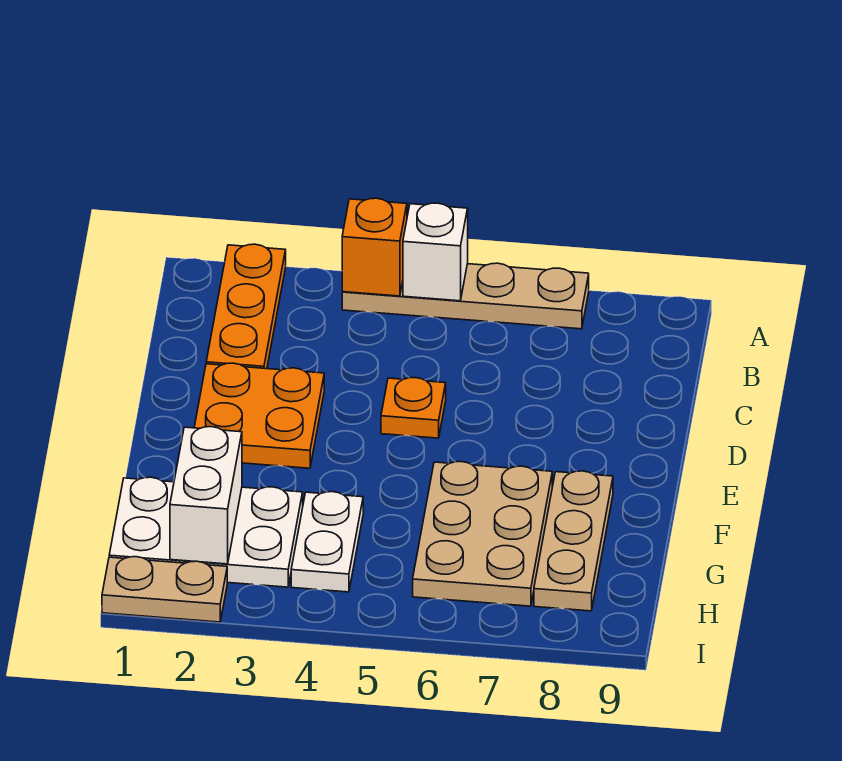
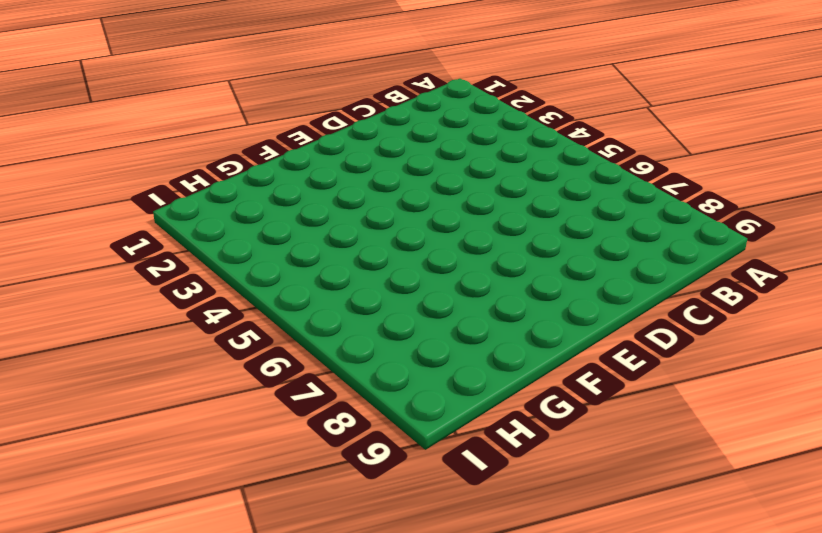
none -> orange 1x3 plate [206,244,286,369]
none -> tan 1x4 plate [342,263,589,329]
none -> orange 2x2 plate [194,363,324,468]

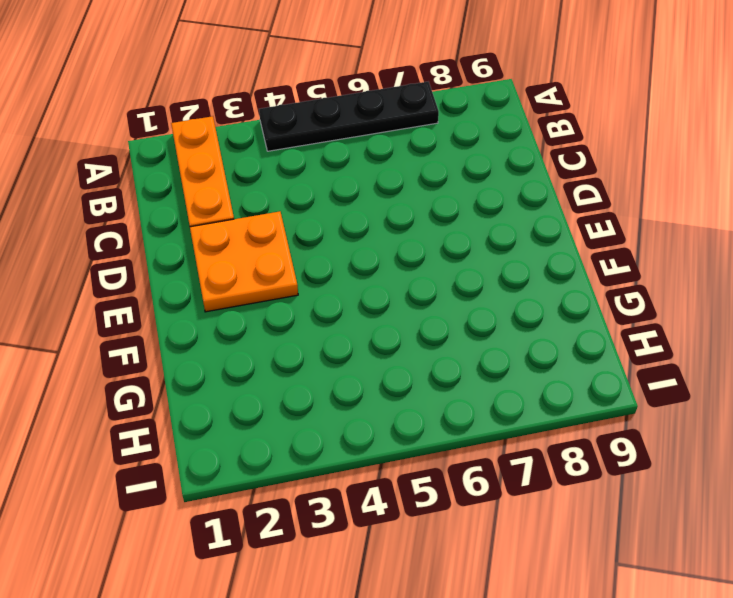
black 1x4 plate [259,82,439,151] -> tan 1x4 plate [342,263,589,329]
none -> orange 1x1 plate [381,378,446,438]
none -> tan 2x3 plate [413,462,552,606]
none -> tan 1x3 plate [534,471,613,611]

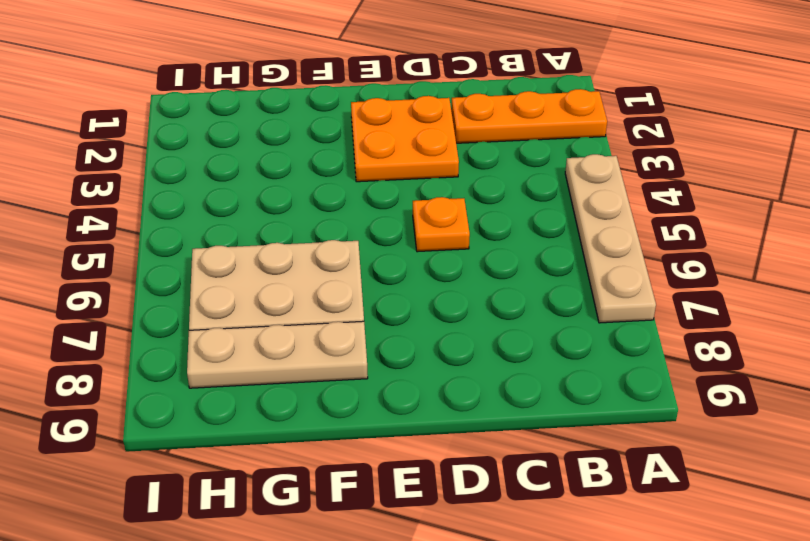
none -> white 2x3 plate [109,477,303,587]
none -> white 1x2 plate [291,492,363,592]
none -> tan 1x2 plate [102,557,227,622]

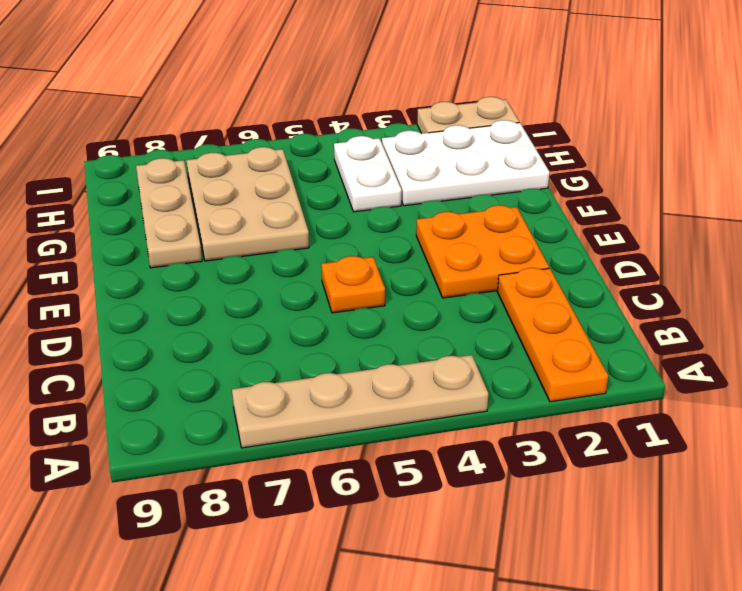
none -> orange 1x1 brick [342,198,407,296]
none -> white 1x1 brick [403,203,468,301]
none -> white 1x2 brick [170,427,242,564]

